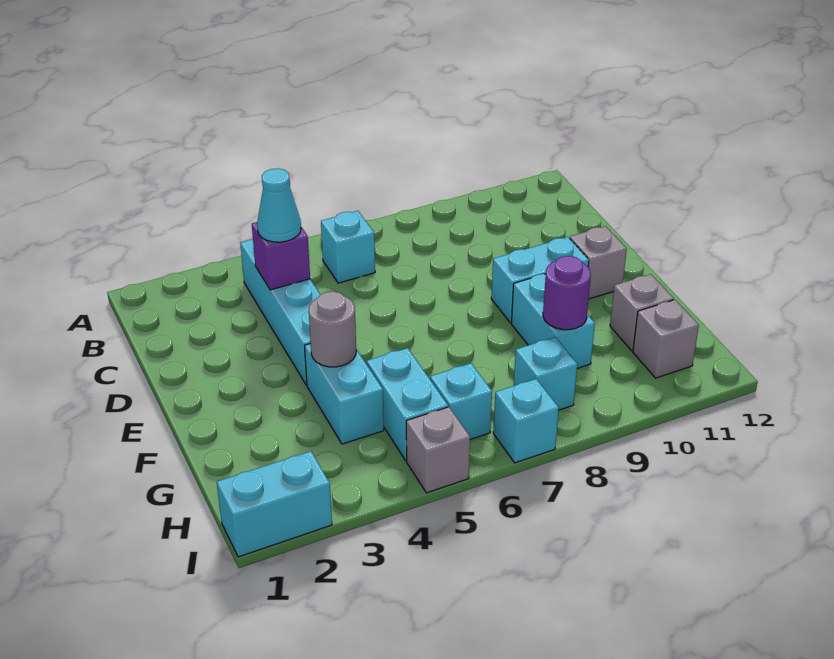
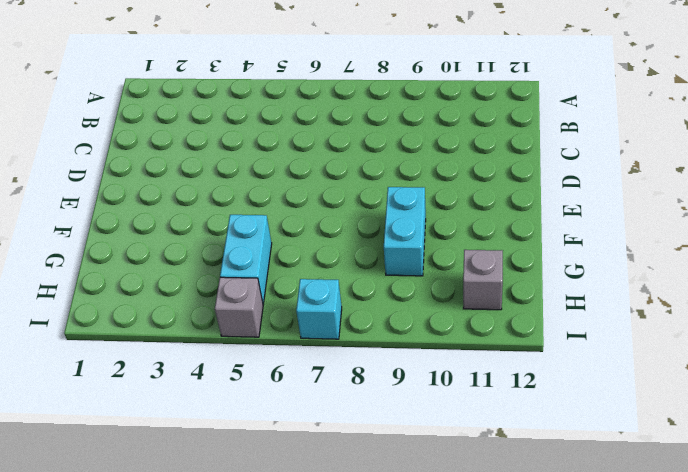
none -> cyan 1x4 brick [240,239,320,385]
none -> cyan 1x1 brick [321,211,375,283]
none -> cyan 1x2 brick [491,237,589,323]

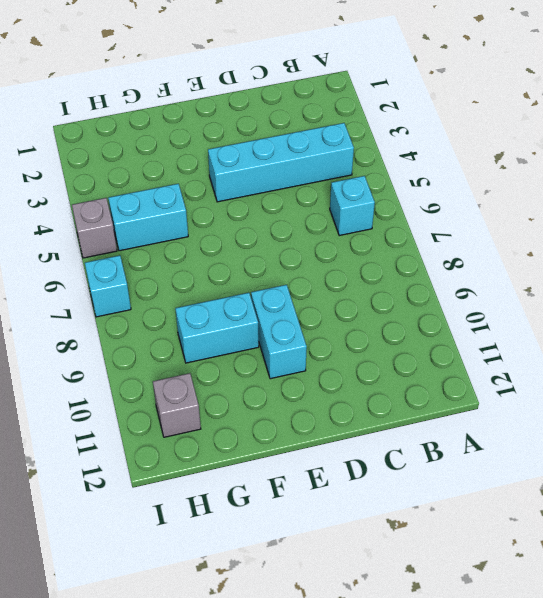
none -> grey 1x1 brick [570,226,627,299]
none -> cyan 1x2 brick [305,344,384,444]
none -> grey 1x1 brick [610,274,674,351]

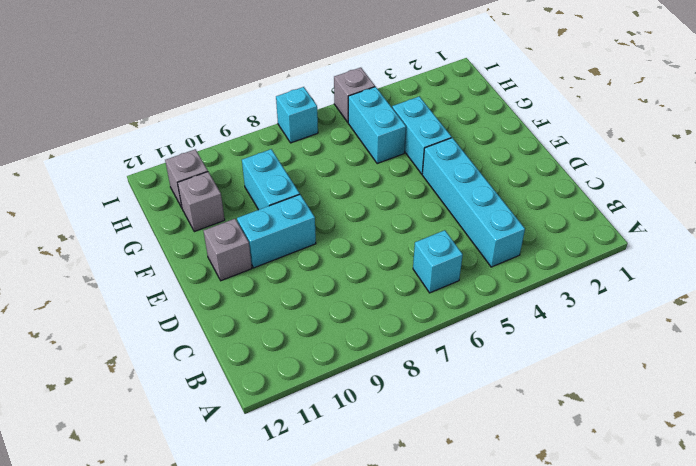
none -> cyan 1x1 brick [430,363,492,439]
none -> cyan 1x1 brick [514,337,577,410]
none -> cyan 1x2 brick [217,451,332,557]

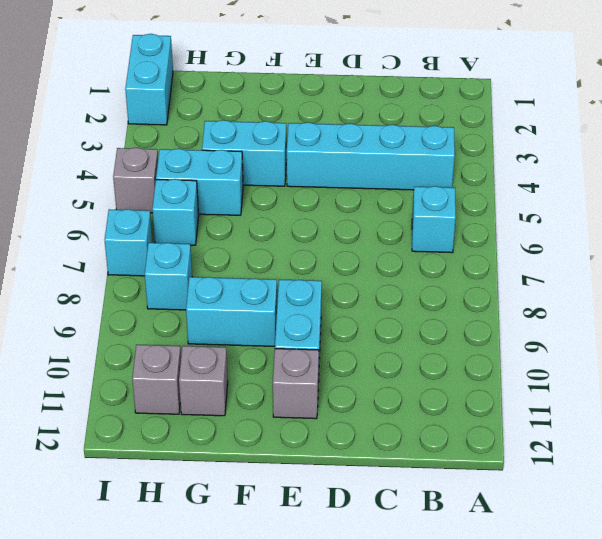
none -> purple 1x1 brick [252,222,310,290]
none -> grey 1x1 round brick [309,291,356,367]
none -> purple 1x1 round brick [543,256,591,330]

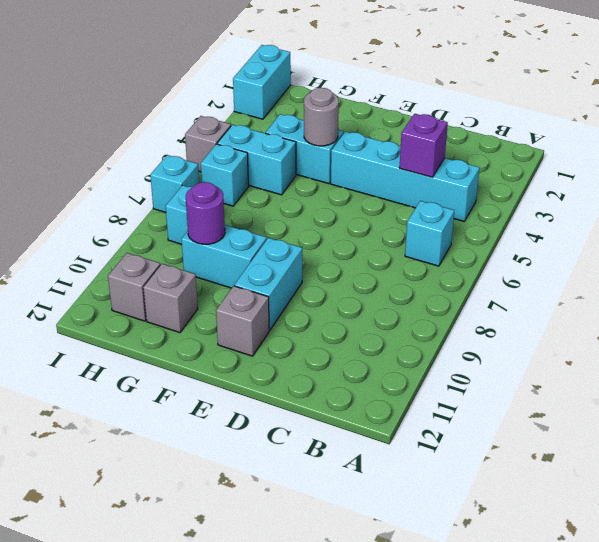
none -> cyan 1x1 cone [257,168,301,242]

